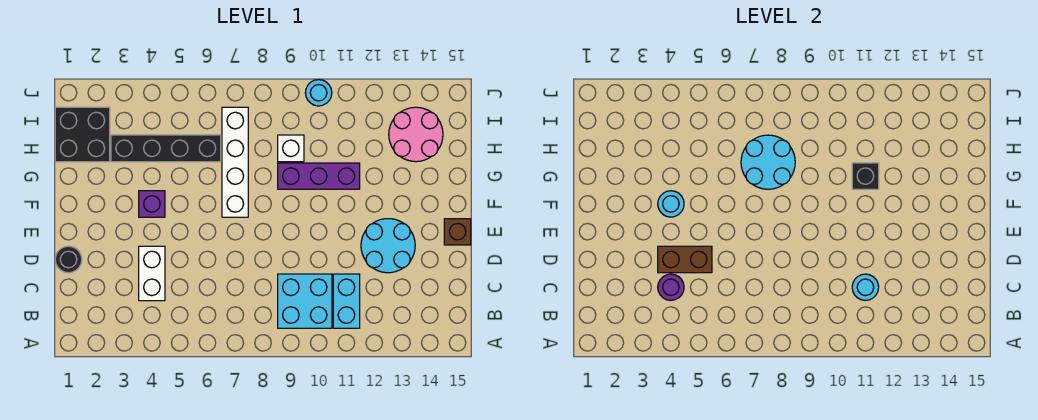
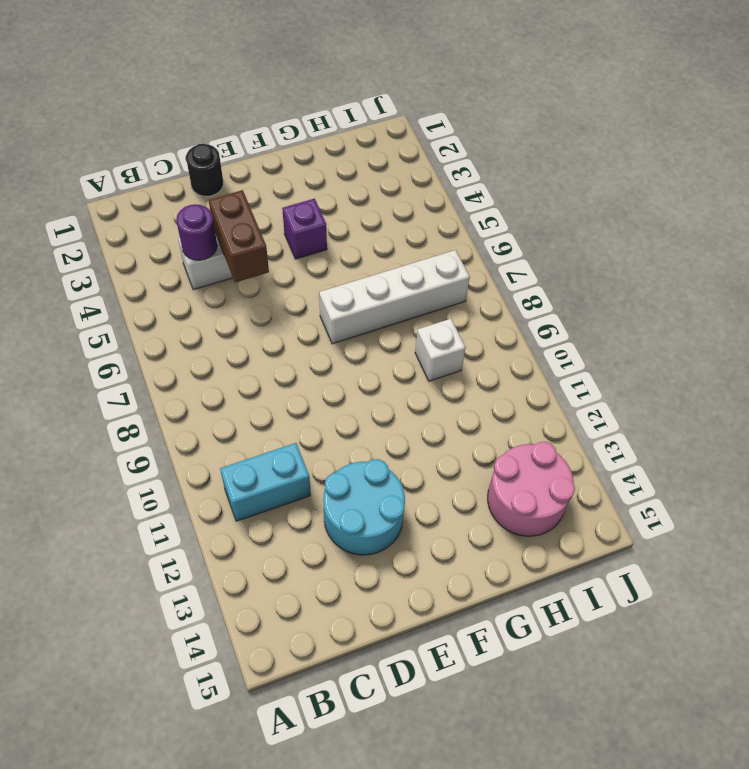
none -> cyan 2x2 brick [278,274,332,328]
none -> brown 1x1 brick [444,219,471,245]
none -> purple 1x3 brick [278,163,360,189]

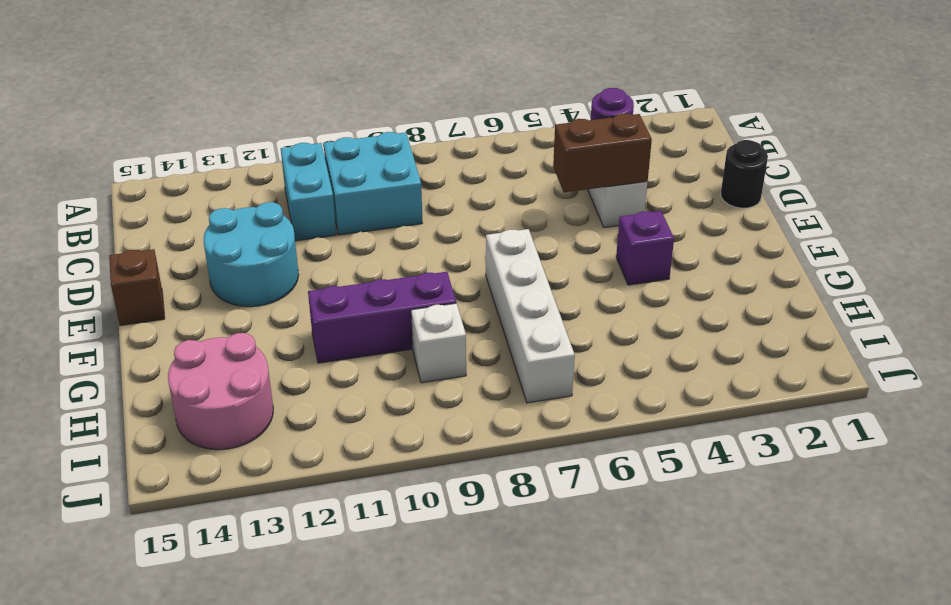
none -> black 2x2 brick [55,107,110,162]
none -> black 1x4 brick [111,135,221,162]
none -> cyan 1x1 round brick [305,80,332,106]

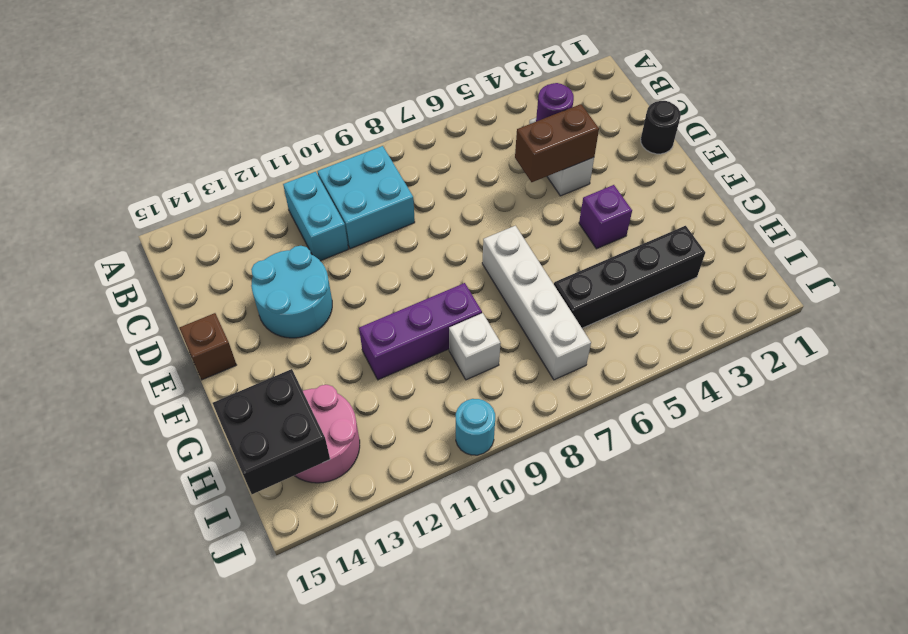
black 2x2 brick [213,369,330,494] -> black 2x2 brick moved to [55,107,110,162]
none -> cyan 1x1 round brick [852,274,879,301]
none -> cyan 1x1 round brick [658,191,684,217]
none -> cyan 2x2 round brick [741,135,795,189]

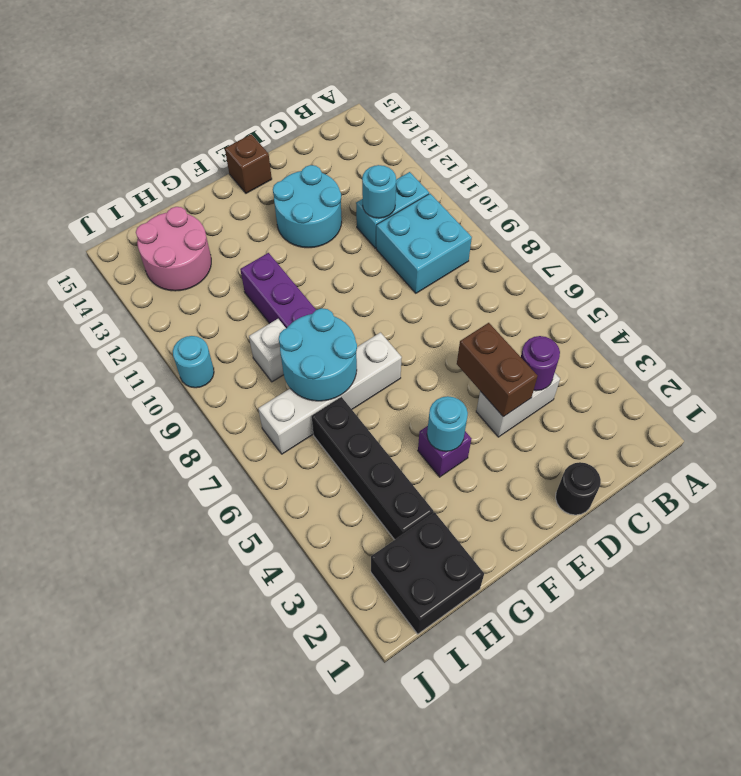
none -> black 1x1 brick [852,163,879,189]

